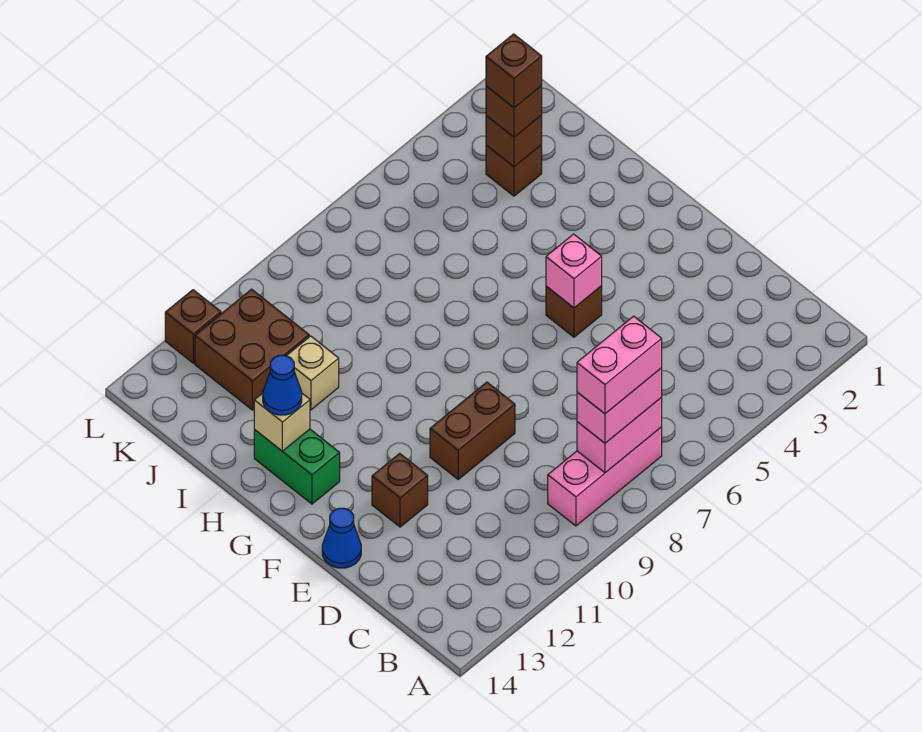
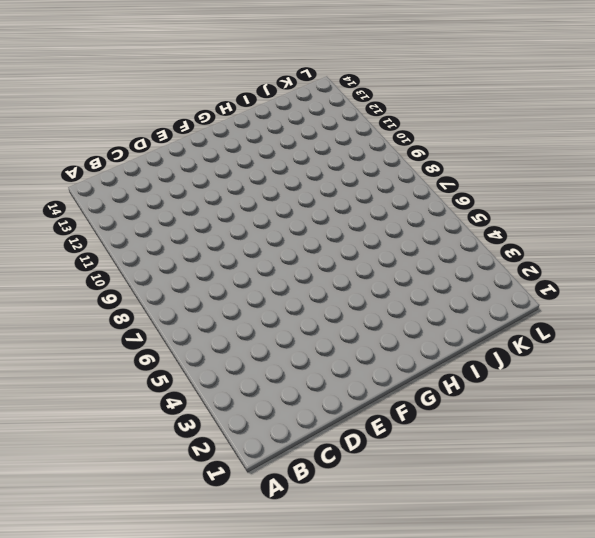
none -> pink 1x3 brick [548,427,662,526]
none -> brown 1x2 brick [430,382,515,479]
none -> brown 1x1 brick [372,453,428,527]

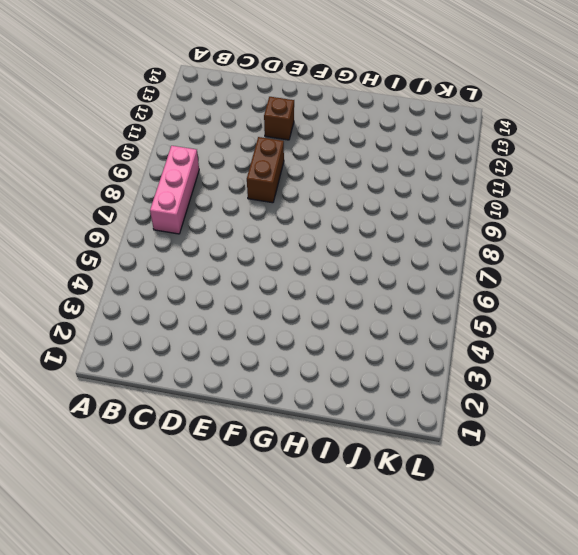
none -> blue 1x1 cone [322,508,361,568]
none -> brown 1x1 brick [546,286,602,337]
none -> green 1x2 brick [254,429,340,504]

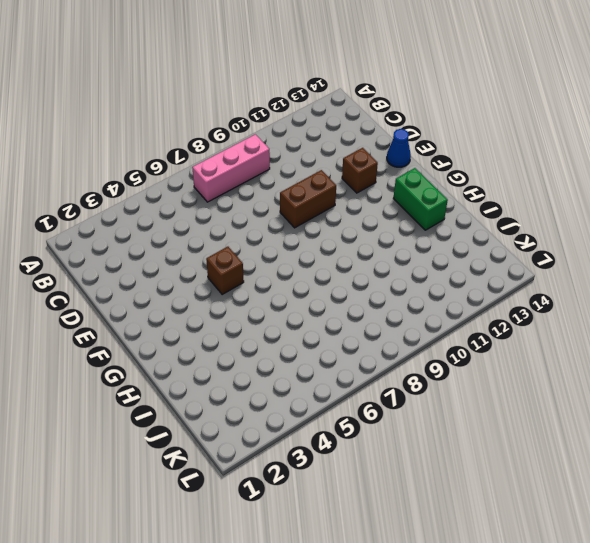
none -> tan 1x1 brick [287,336,339,410]
none -> brown 1x1 brick [486,145,542,196]
none -> brown 2x2 brick [195,289,309,410]

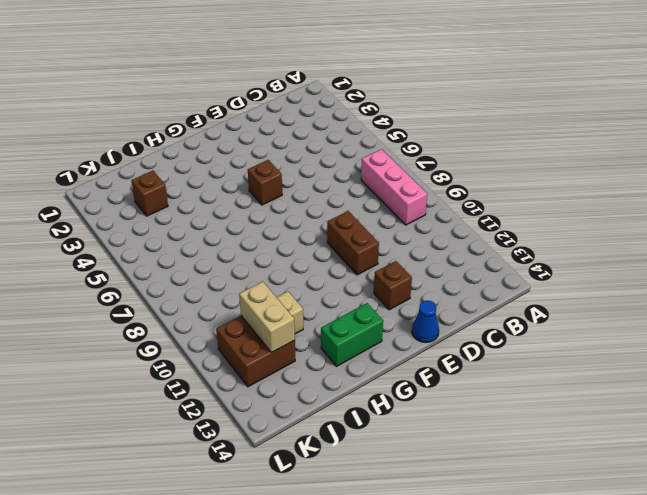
tan 1x2 brick [239,282,295,353] -> none
none -> brown 1x1 brick [165,290,221,363]
none -> pink 1x2 brick [577,398,662,473]
none -> pink 1x1 brick [546,234,602,308]

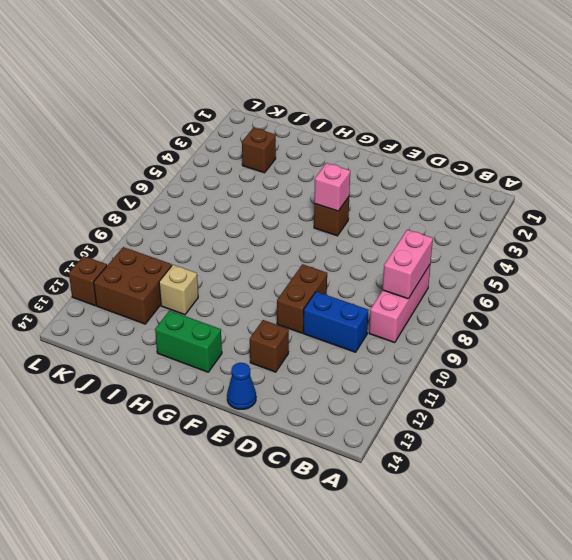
blue 1x2 brick [303,292,369,352] -> none
none -> tan 1x1 brick [254,393,310,451]
none -> brown 1x1 brick [486,115,542,167]
none -> pink 1x2 brick [577,368,662,443]

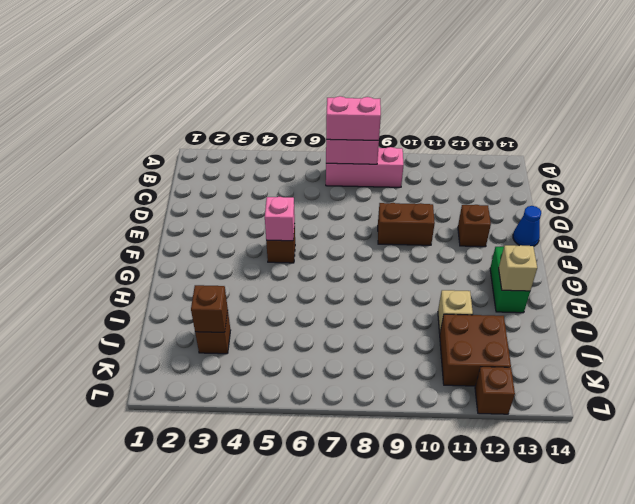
none -> blue 1x1 cone [263,355,302,415]
none -> brown 1x1 brick [486,86,542,137]
none -> pink 1x2 brick [577,316,662,414]

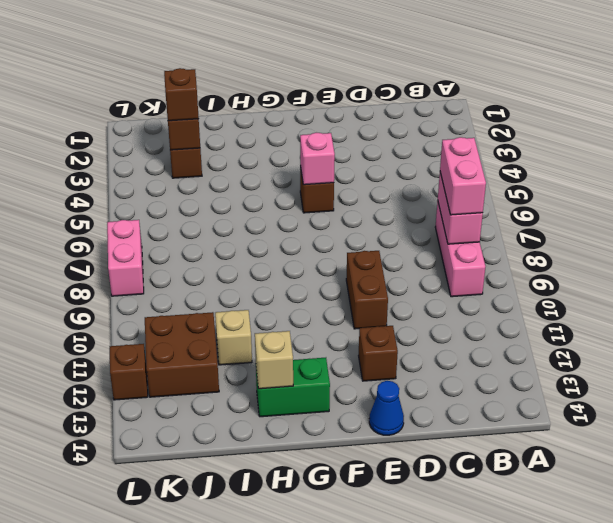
pink 1x2 brick [107,220,144,296] -> pink 1x2 brick moved to [577,316,662,414]
none -> blue 1x1 cone [263,355,302,415]
none -> brown 1x1 brick [486,34,542,108]

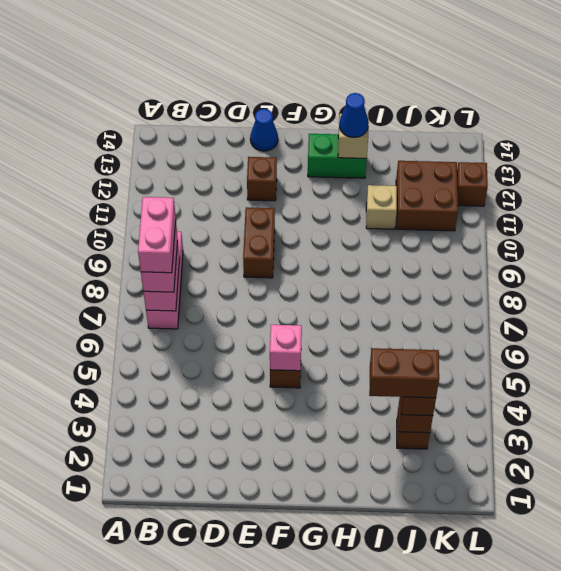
brown 1x2 brick [369,348,439,398] -> brown 1x1 brick [486,34,542,108]

